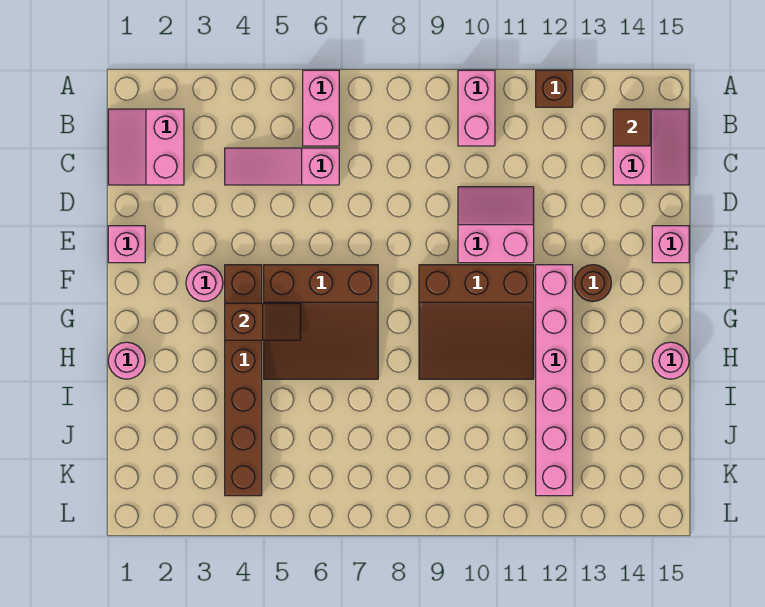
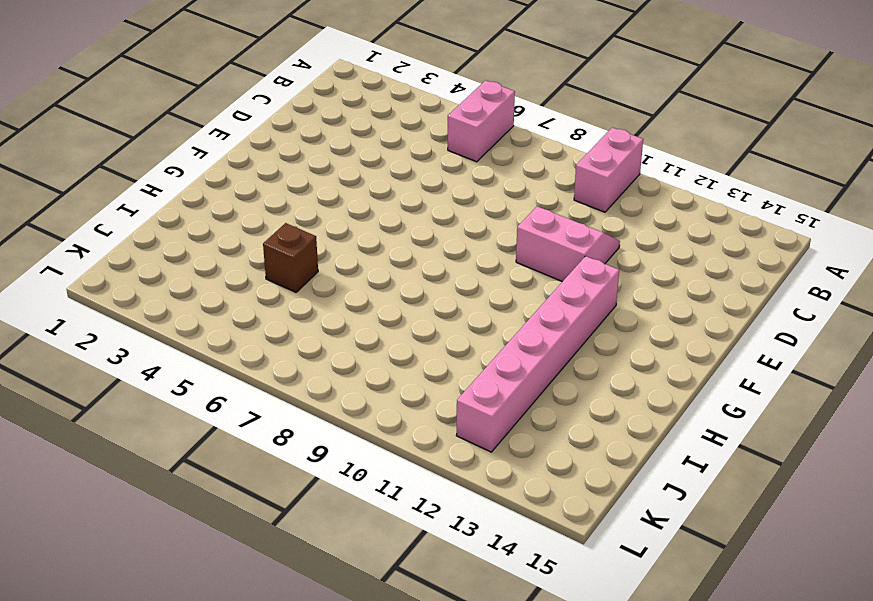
brown 1x1 brick [263,223,318,292] -> brown 1x1 brick moved to [536,70,573,107]
none -> pink 2x2 slope [108,109,184,185]
none -> pink 2x2 slope [613,109,689,185]
none -> pink 1x3 slope [225,148,339,185]

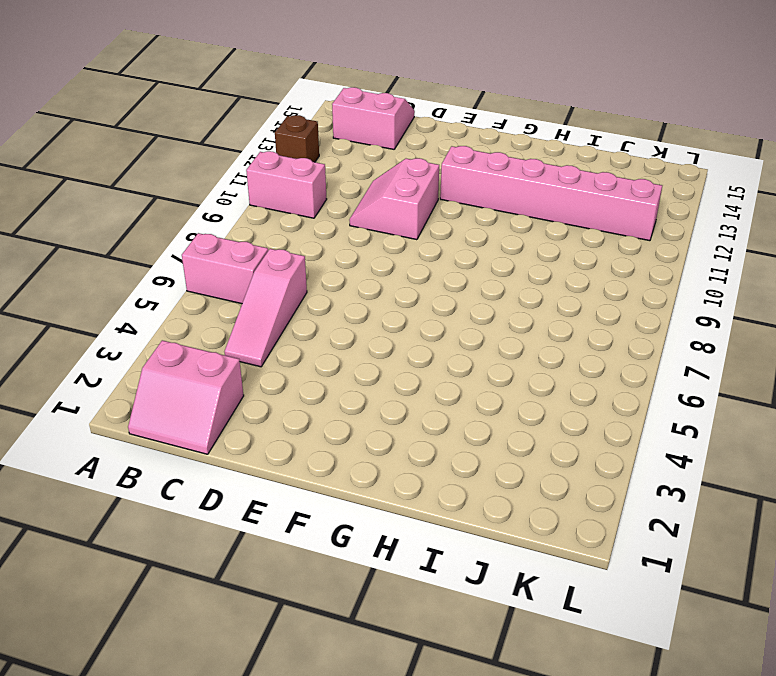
none -> pink 1x1 brick [108,226,145,263]
none -> pink 1x1 brick [652,226,689,263]
none -> pink 1x1 round brick [186,265,223,301]

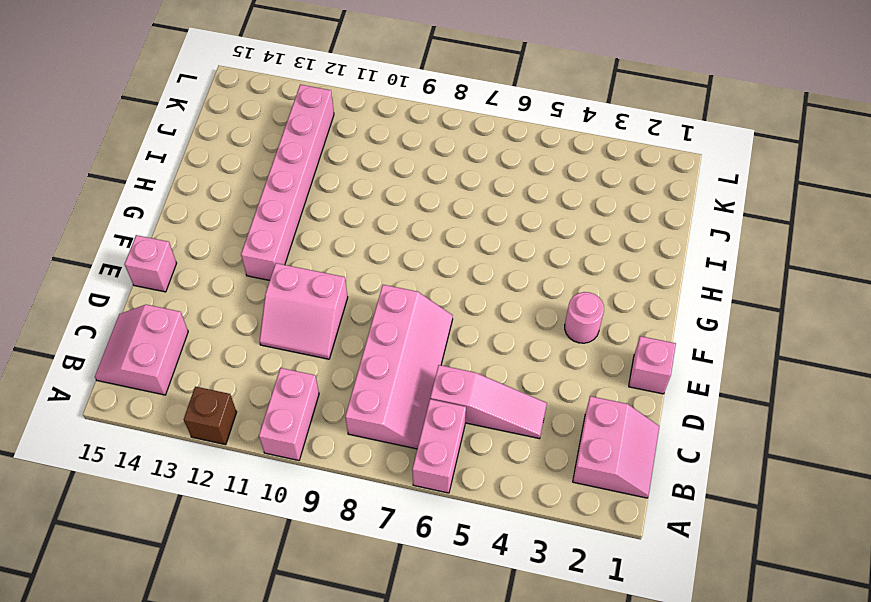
pink 2x4 slope [345,285,453,449] -> none
none -> brown 1x6 brick [225,265,262,496]
none -> brown 3x3 slope [264,265,378,379]
none -> brown 3x3 slope [419,265,534,379]

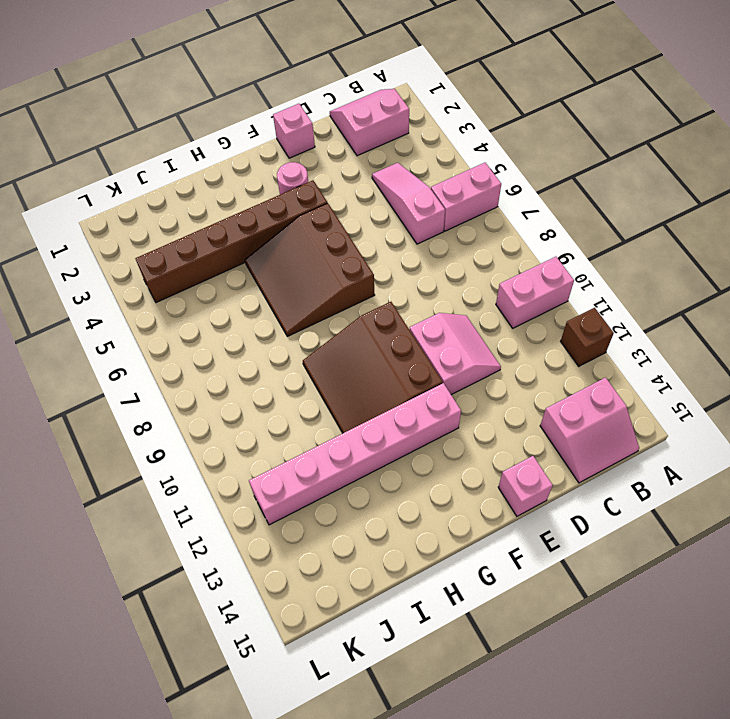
none -> brown 1x1 round brick [575,265,611,301]
none -> pink 1x1 round brick [108,342,145,379]
none -> pink 1x1 round brick [652,342,689,379]

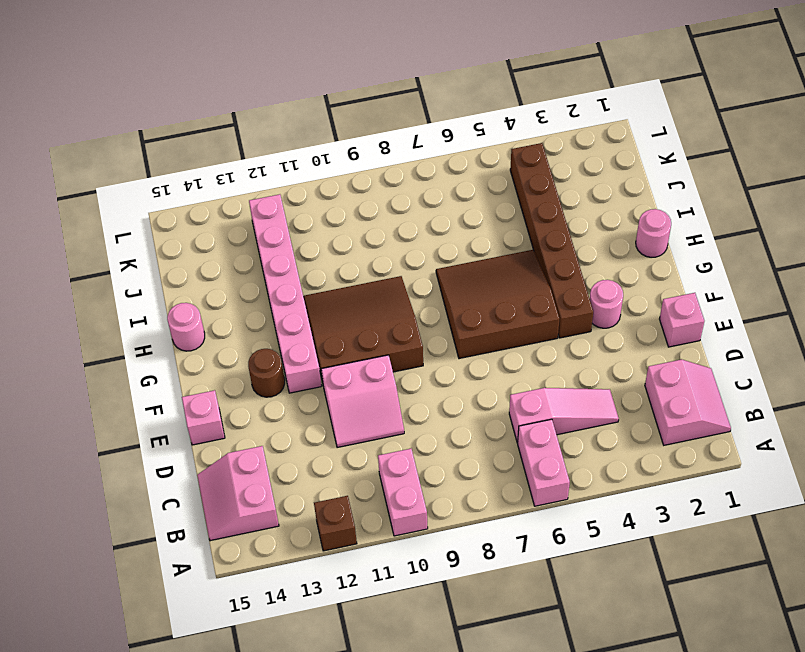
none -> brown 1x1 tile [613,109,650,146]
none -> brown 1x2 slope [225,303,301,340]

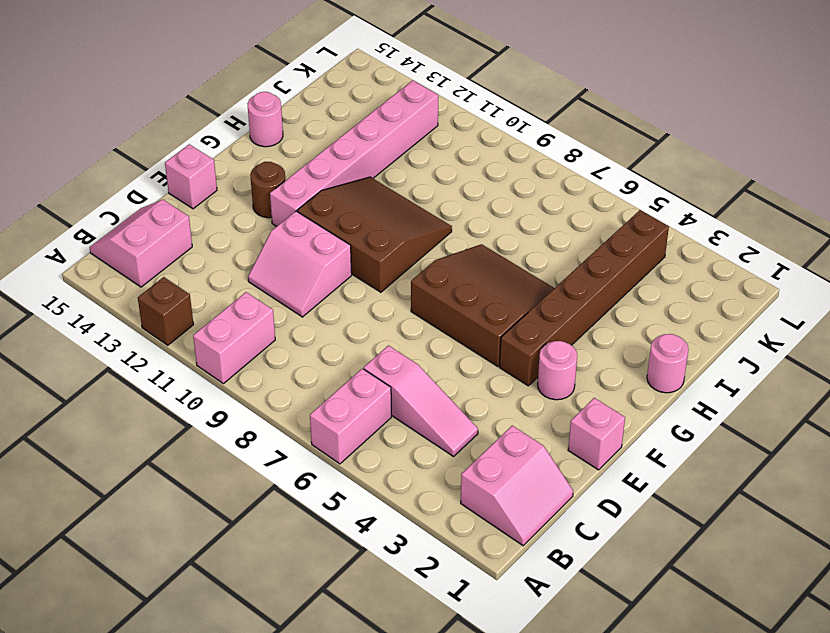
none -> brown 1x1 tile [613,109,650,146]
none -> brown 1x2 slope [225,303,301,340]

